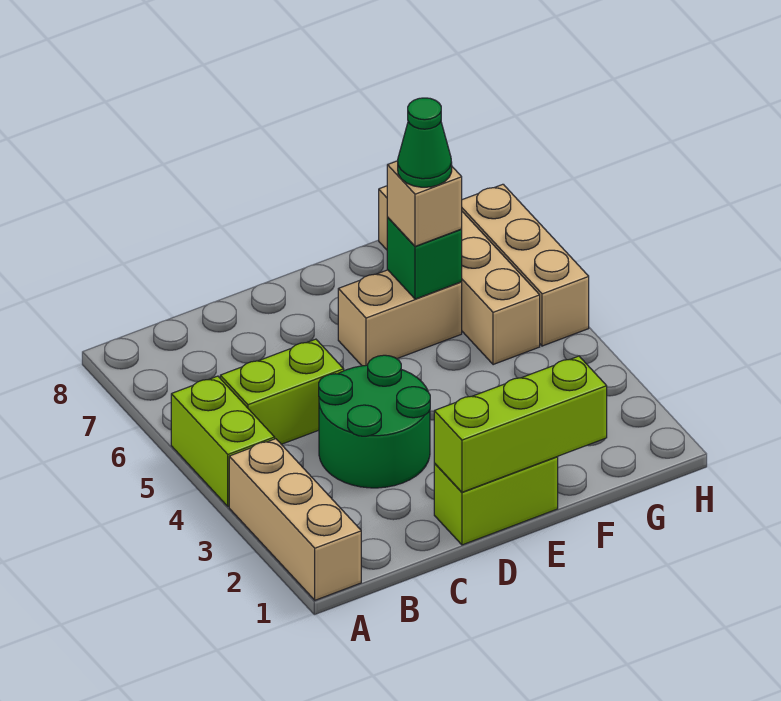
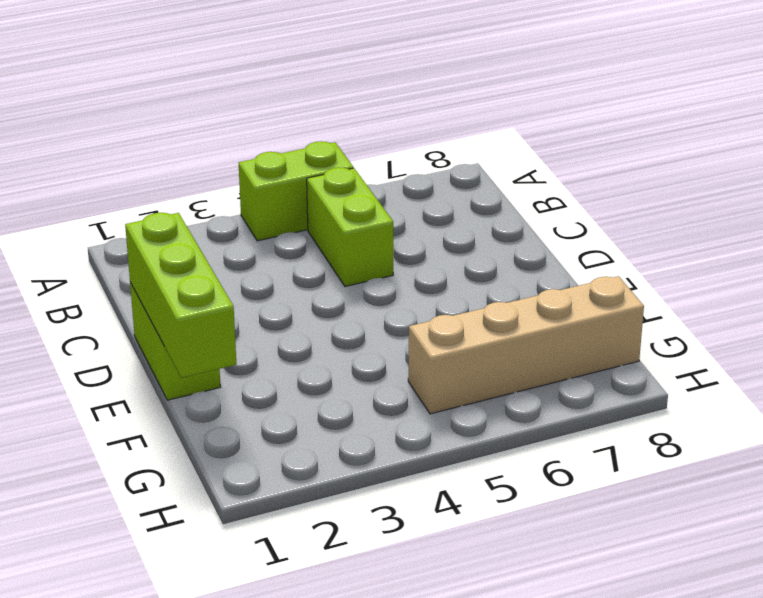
none -> tan 1x3 brick [229,439,361,600]
none -> green 2x2 round brick [319,355,430,488]
none -> tan 1x2 brick [338,270,462,366]

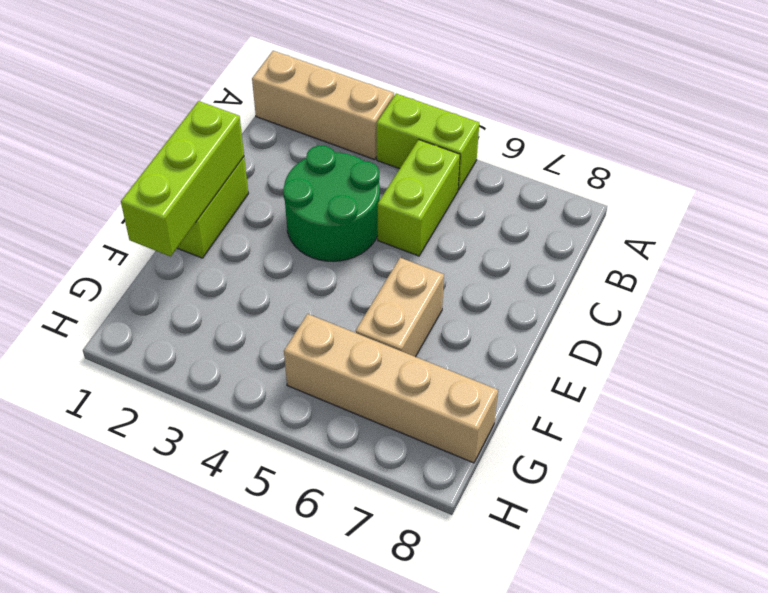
none -> tan 1x3 brick [462,184,589,346]
none -> green 1x1 brick [387,218,462,299]
none -> tan 1x1 brick [387,161,462,246]

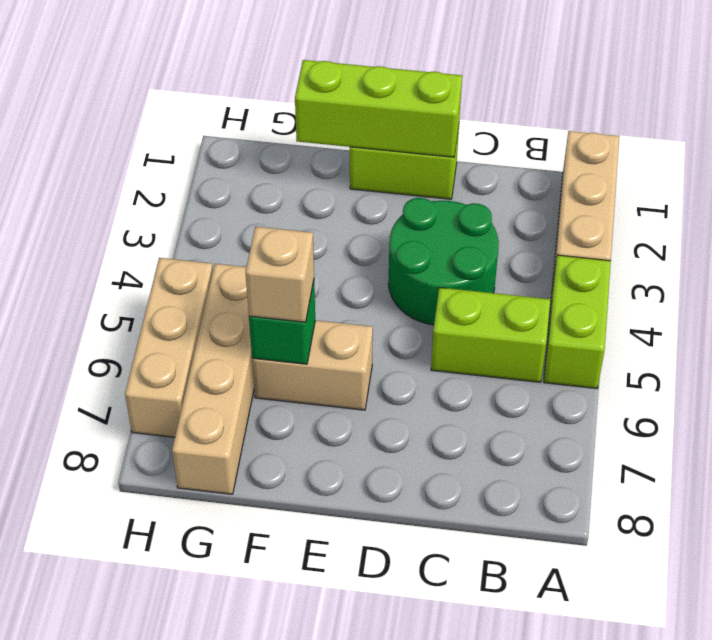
none -> green 1x1 cone [398,98,452,187]

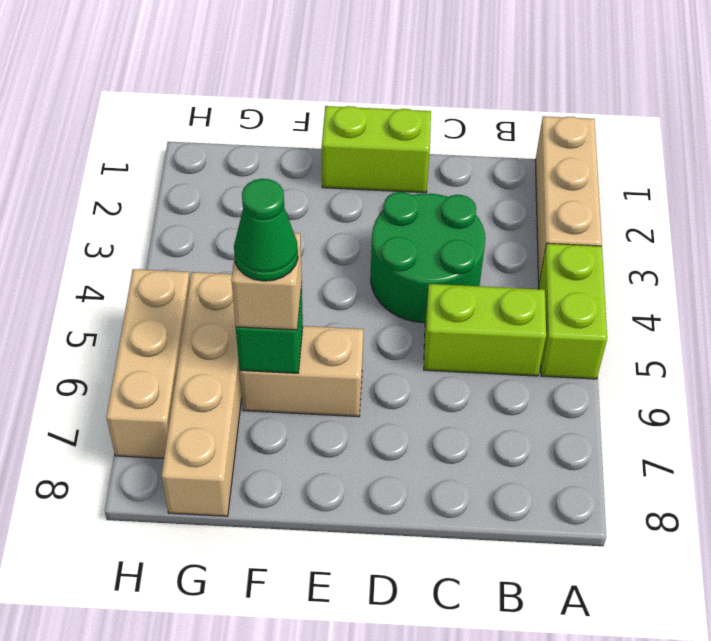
none -> lime 1x3 brick [434,356,607,492]

